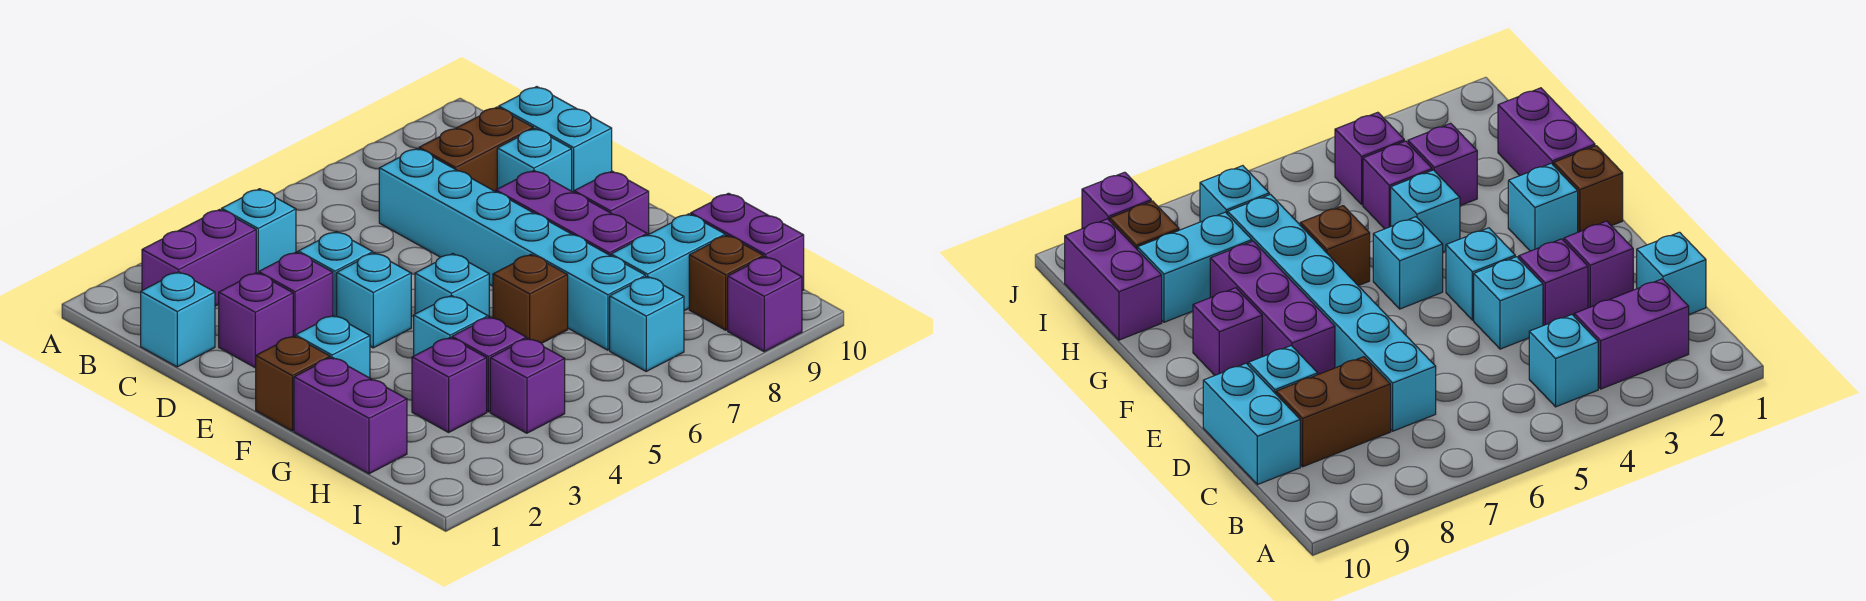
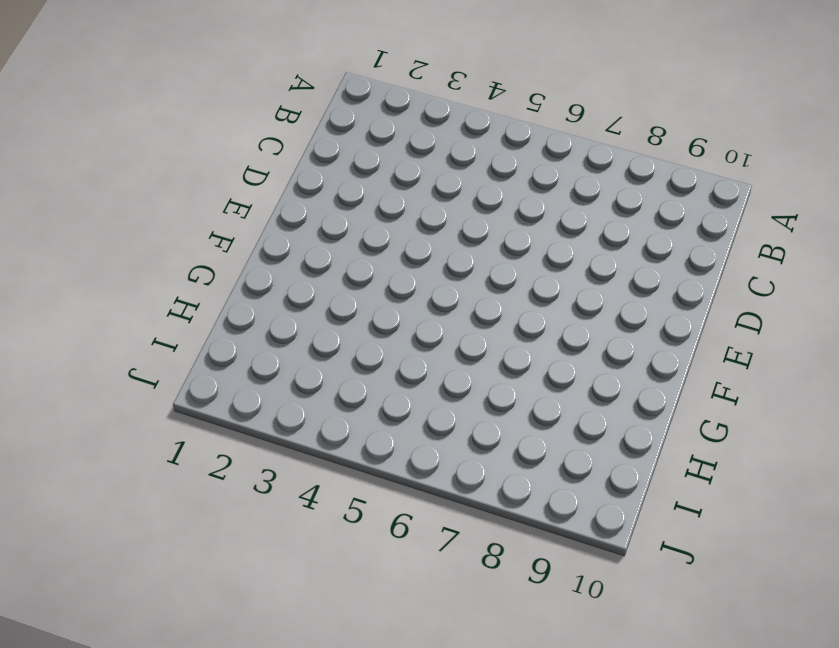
none -> purple 1x2 brick [142,209,256,306]
none -> cyan 1x1 brick [222,189,296,273]
none -> cyan 1x1 brick [141,272,215,367]

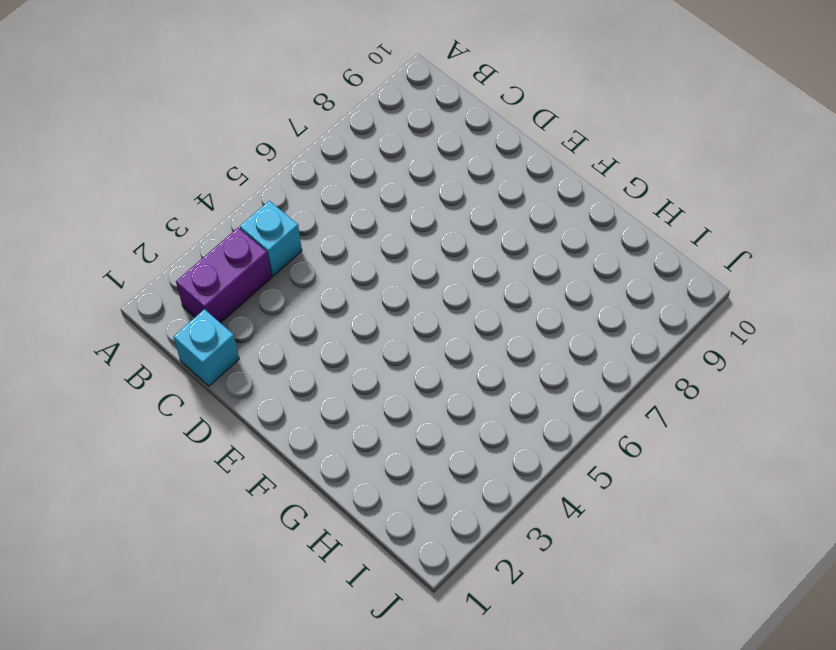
none -> cyan 1x6 brick [379,148,646,350]
none -> brown 1x2 brick [419,107,533,192]
none -> cyan 1x2 brick [499,87,612,192]

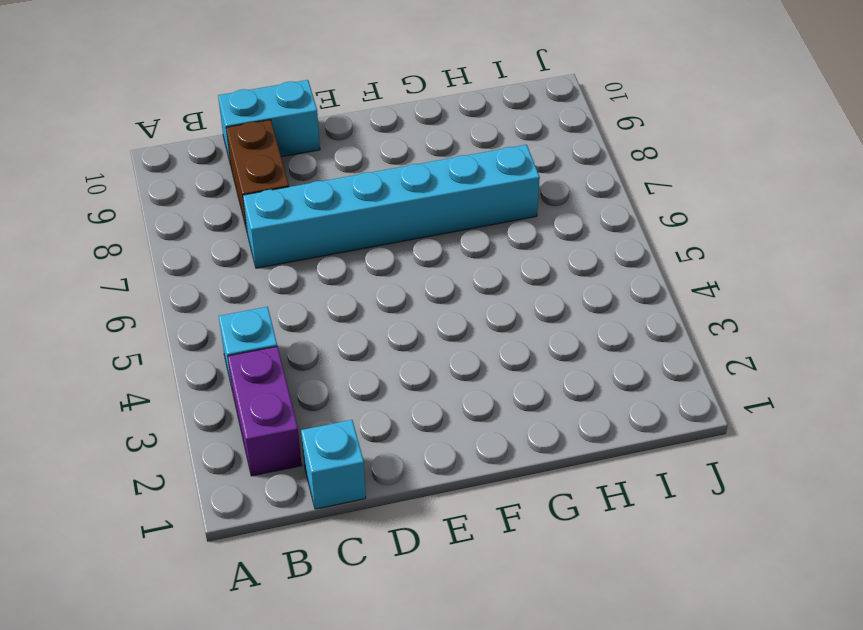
none -> purple 1x1 brick [219,273,293,367]
none -> purple 1x1 brick [259,252,333,337]
none -> cyan 1x1 brick [298,231,373,317]

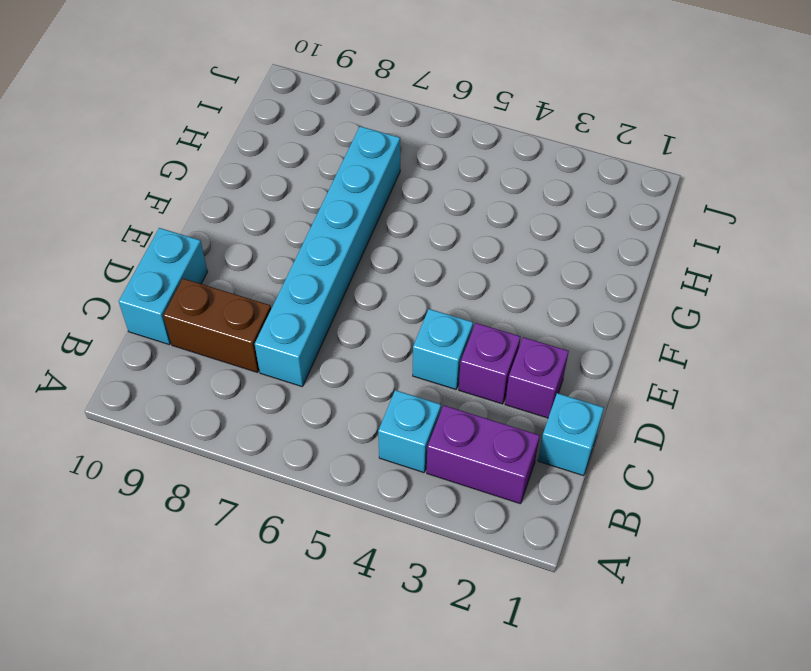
none -> cyan 1x1 brick [497,128,572,191]
none -> cyan 1x1 brick [337,253,411,348]
none -> purple 1x3 brick [496,170,647,256]

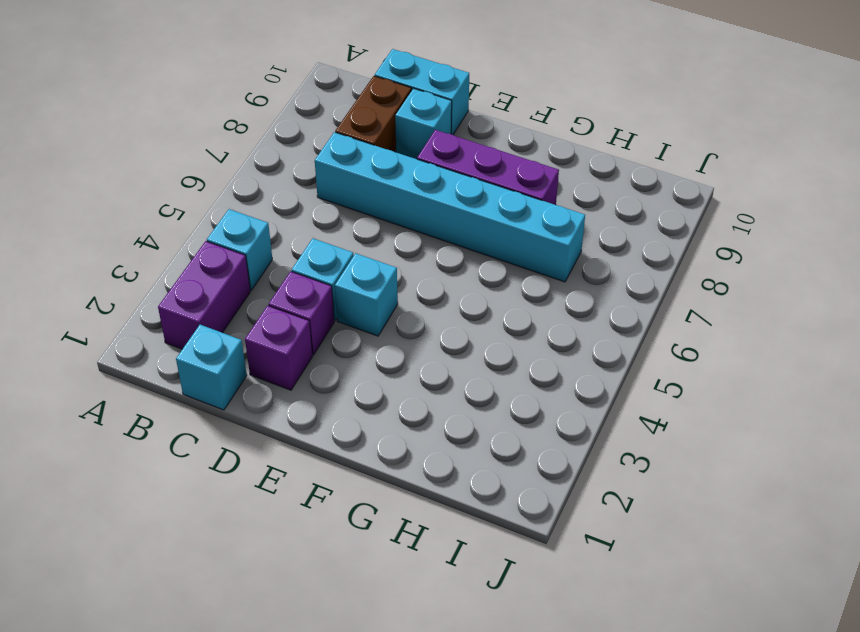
none -> brown 1x1 brick [255,336,330,431]
none -> cyan 1x1 brick [296,315,370,378]
none -> cyan 1x1 brick [415,254,489,317]

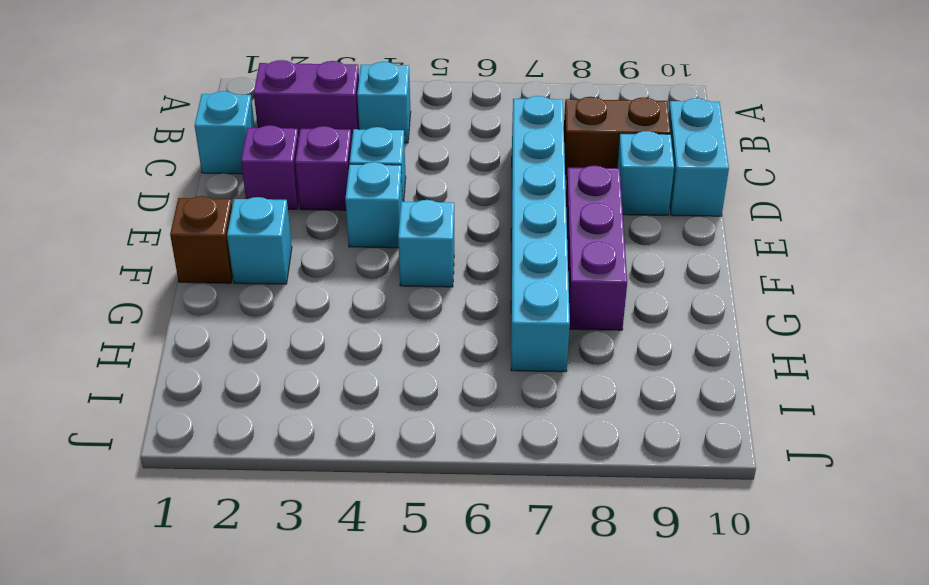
none -> purple 1x1 brick [574,171,649,235]
none -> purple 1x2 brick [294,357,407,474]
none -> cyan 1x1 brick [414,295,488,356]

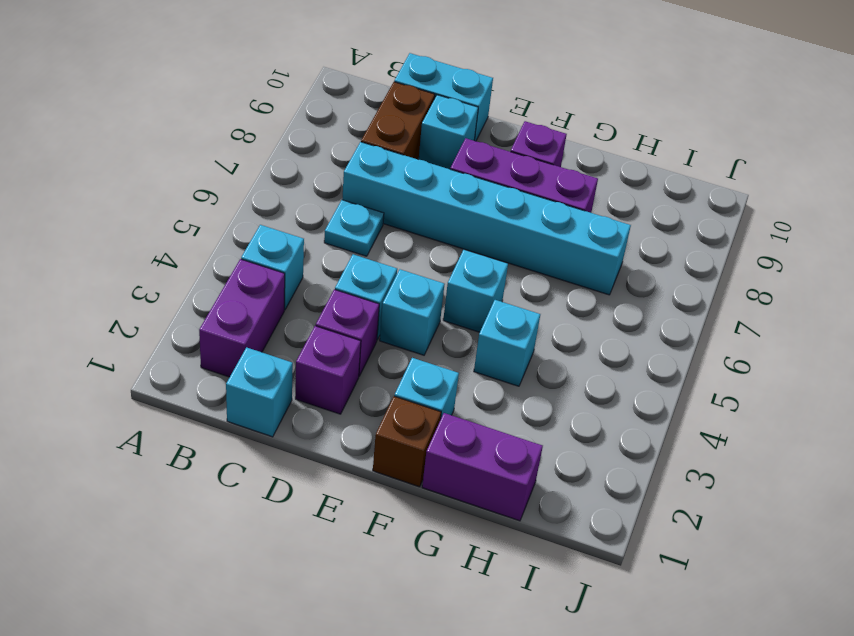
cyan 1x1 plate [324,200,384,256] -> none
none -> brown 1x1 brick [493,254,568,343]
none -> purple 1x1 brick [412,338,487,432]
none -> purple 1x1 brick [452,317,526,412]

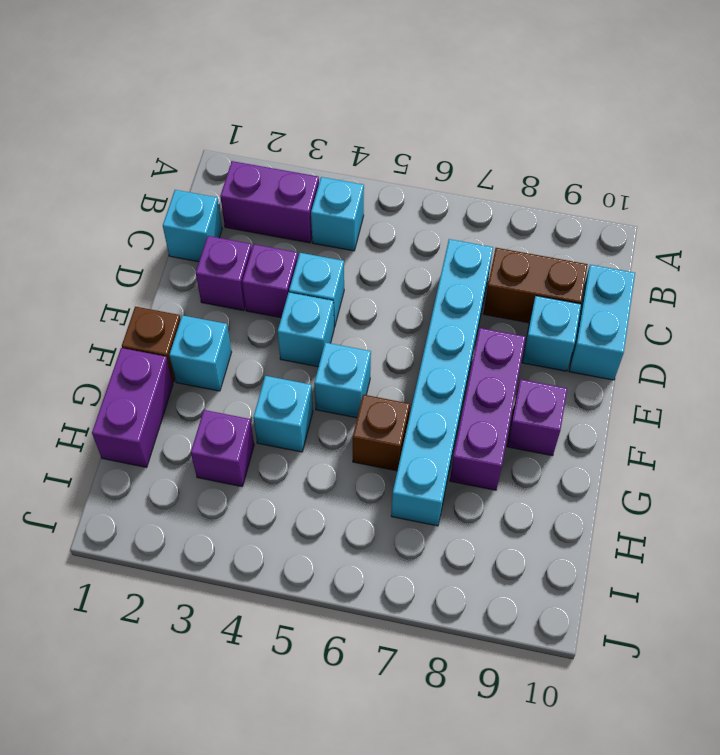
none -> purple 1x1 brick [452,317,526,412]
none -> cyan 1x2 brick [611,214,725,311]
none -> purple 1x2 brick [691,193,804,291]

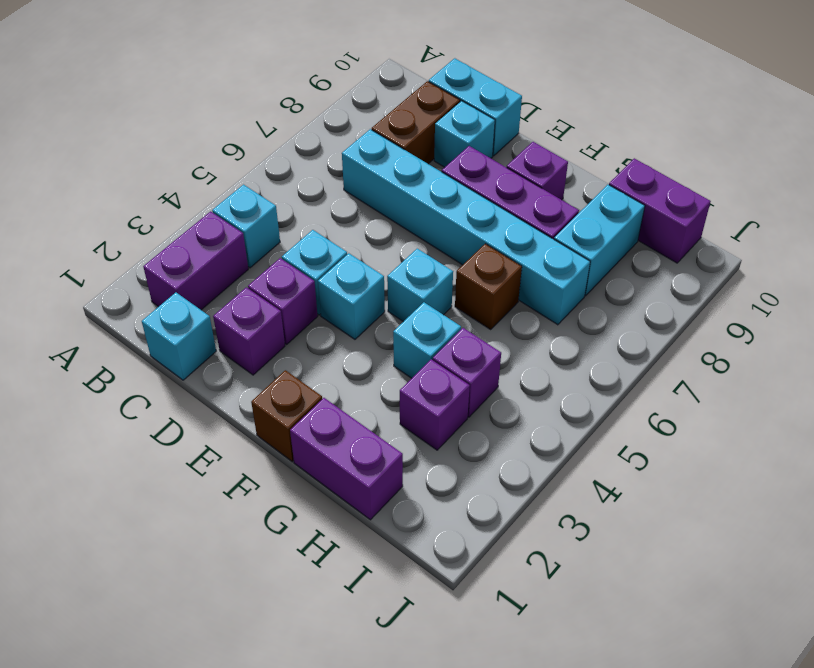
none -> cyan 1x1 brick [296,315,370,378]
none -> purple 1x1 brick [490,338,565,433]
none -> cyan 1x1 brick [610,276,684,371]

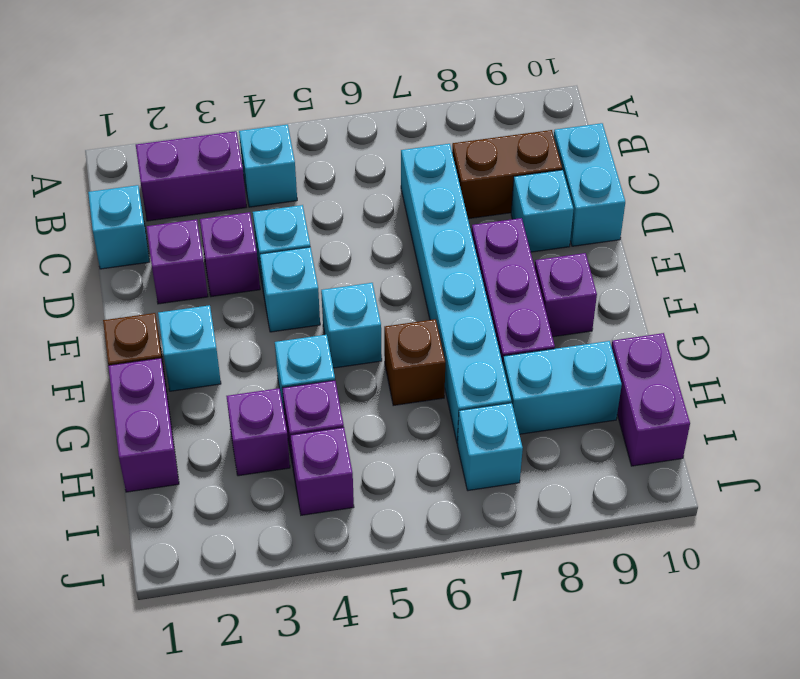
none -> brown 1x1 brick [689,235,764,330]
none -> purple 1x1 brick [728,257,802,352]

